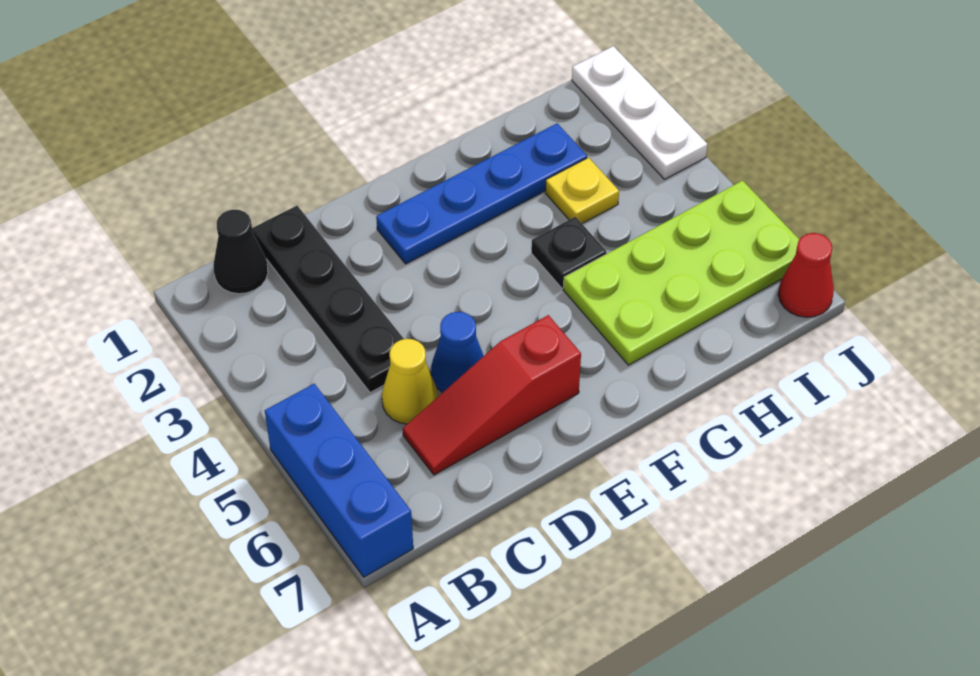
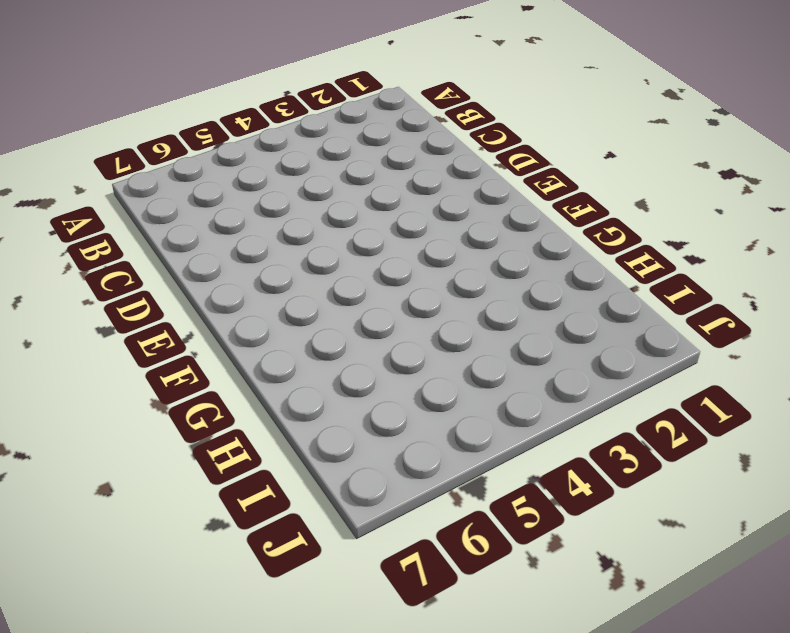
none -> blue 1x3 brick [265,384,413,577]
none -> black 1x1 cone [213,210,268,294]
none -> black 1x4 plate [252,206,404,393]

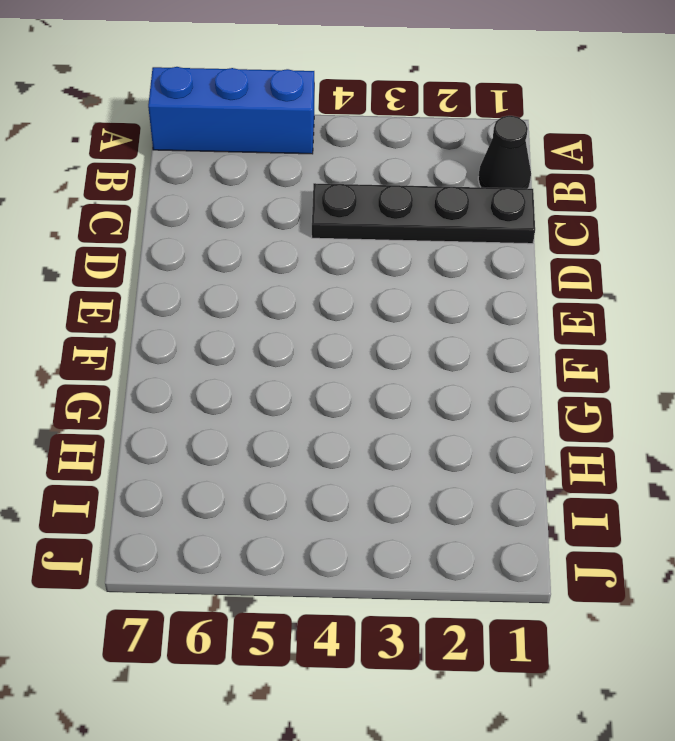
none -> yellow 1x1 cone [382,339,438,424]
none -> red 1x3 slope [403,315,581,475]
none -> blue 1x1 cone [431,312,483,393]

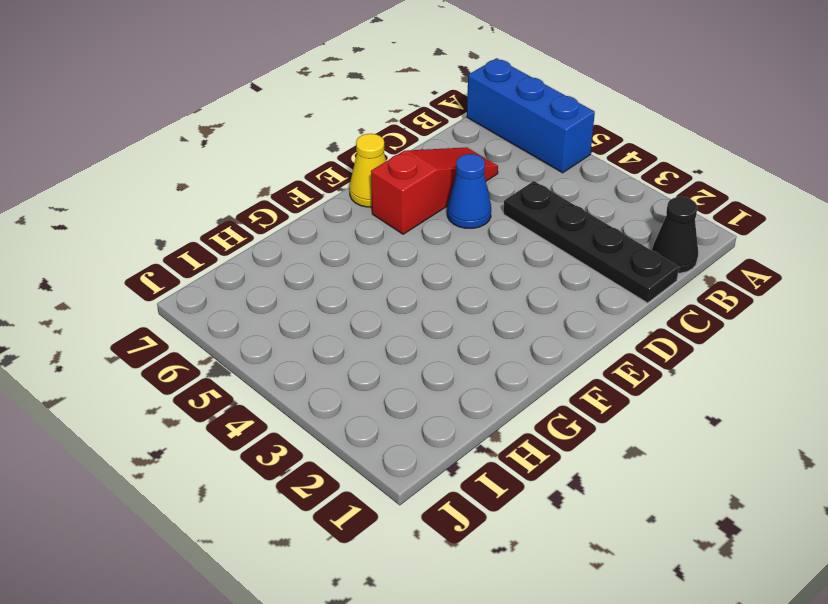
yellow 1x1 cone [350,134,386,207] -> yellow 1x1 cone moved to [382,339,438,424]
none -> blue 1x4 plate [376,123,587,264]
none -> black 1x1 plate [531,217,606,288]
none -> lime 2x4 plate [563,181,799,365]

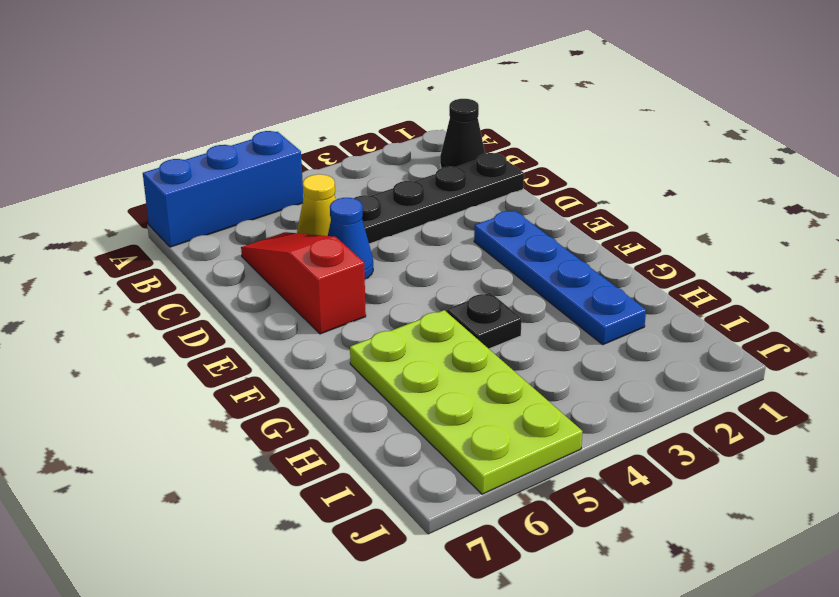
none -> yellow 1x1 plate [545,158,619,223]
none -> white 1x3 plate [572,46,707,179]
none -> red 1x1 cone [778,233,834,317]

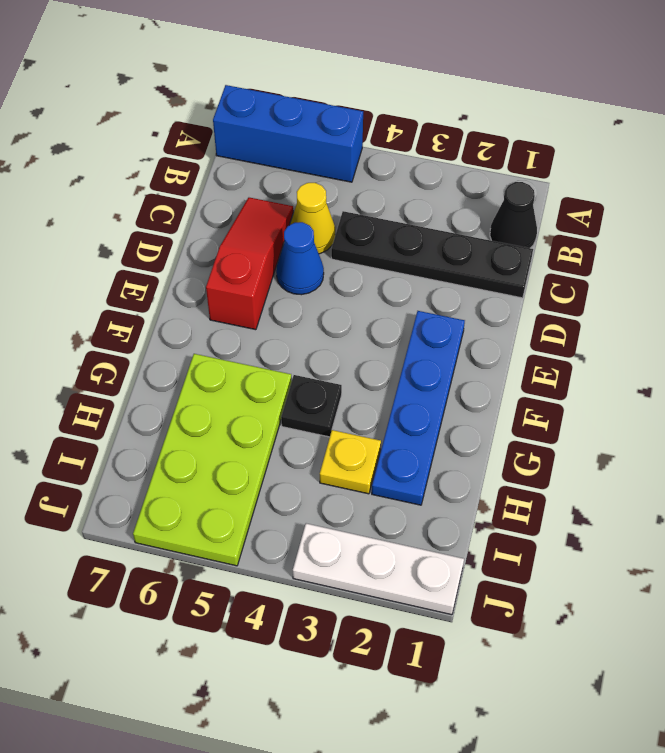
none -> red 1x1 cone [778,233,834,317]

